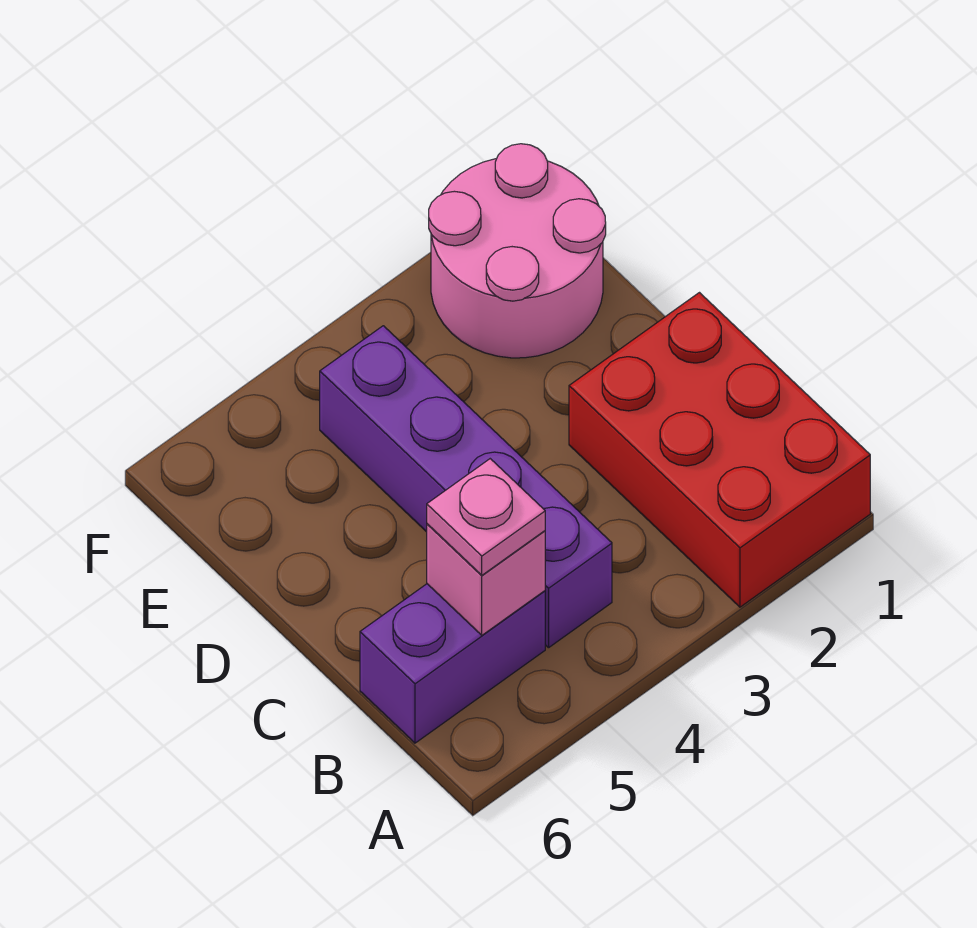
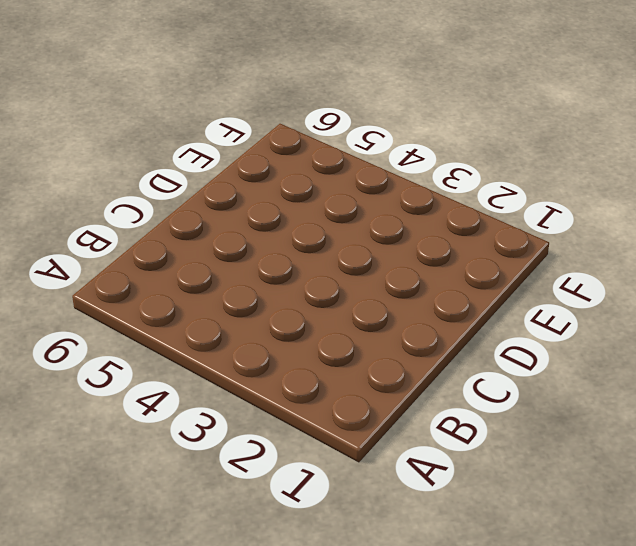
none -> red 2x3 brick [569,293,870,607]
none -> purple 1x4 brick [320,326,612,648]

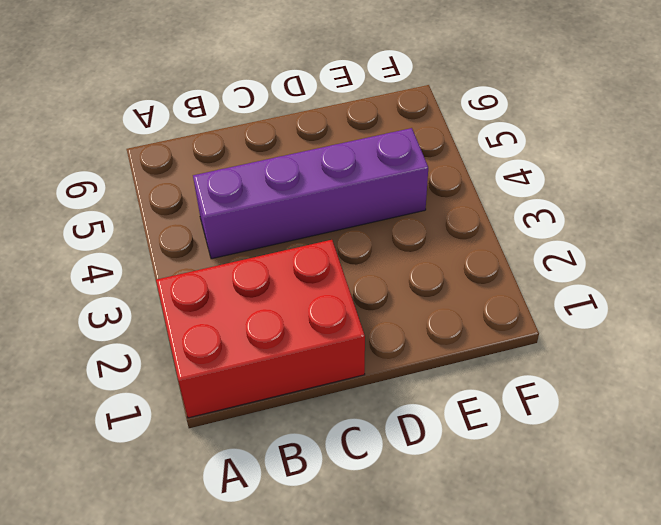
none -> purple 1x2 brick [360,584,545,743]
none -> pink 2x2 round brick [429,144,606,358]

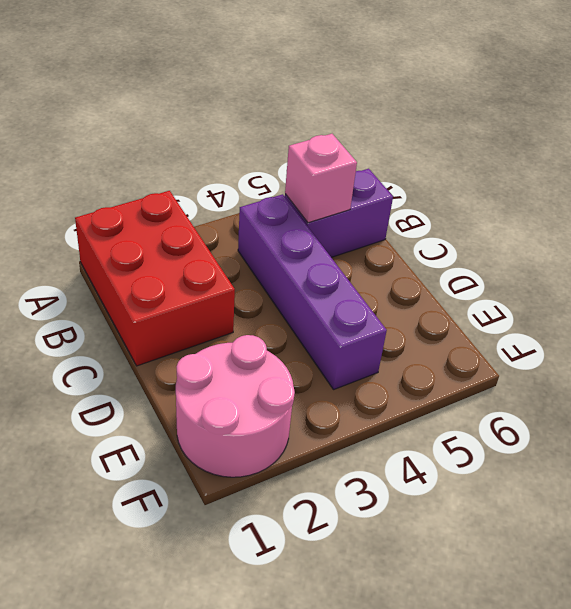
none -> pink 1x1 plate [427,459,545,575]

